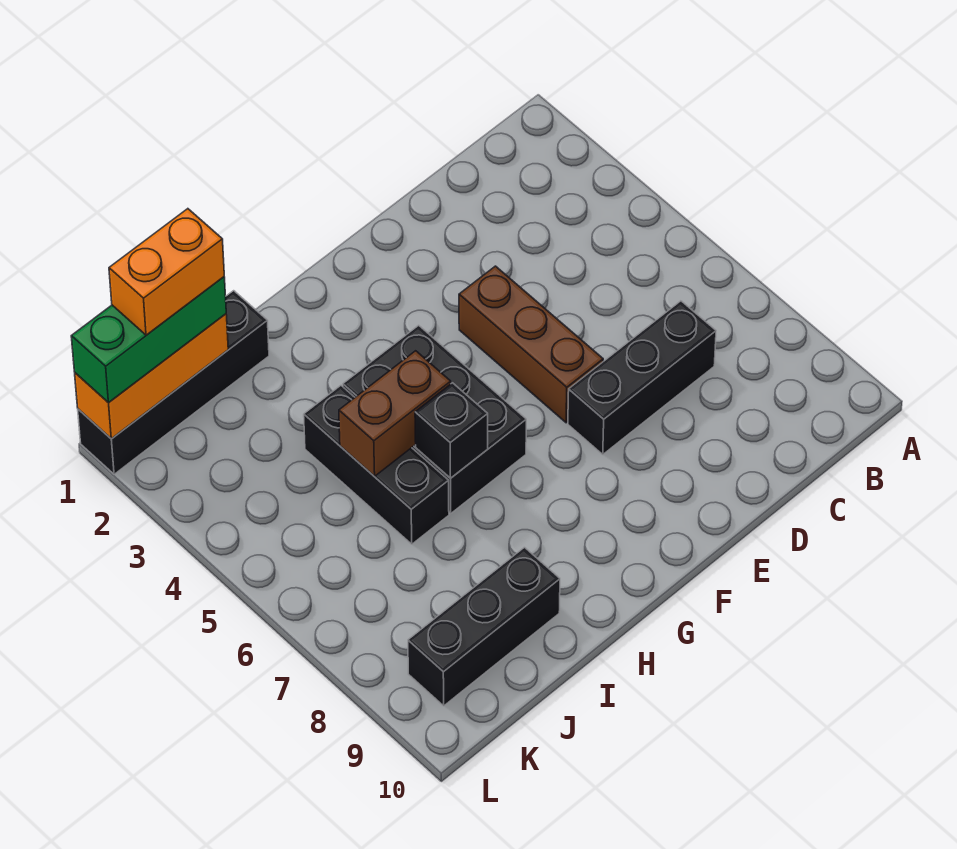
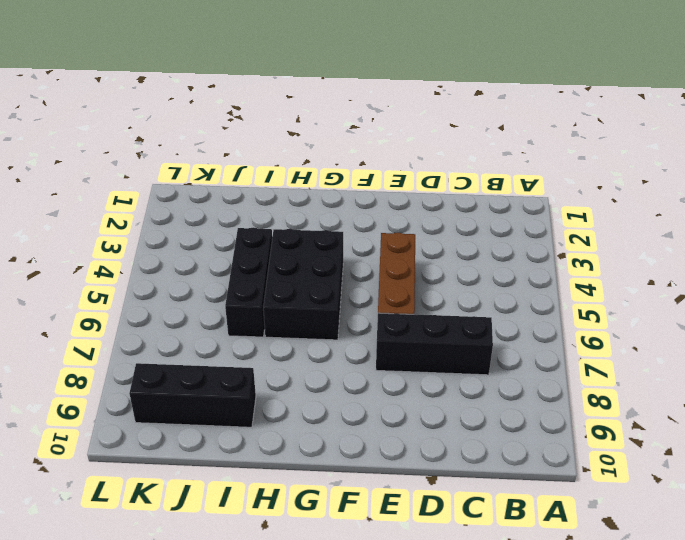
none -> black 1x4 brick [78,291,269,474]
none -> brown 1x2 brick [339,351,451,476]

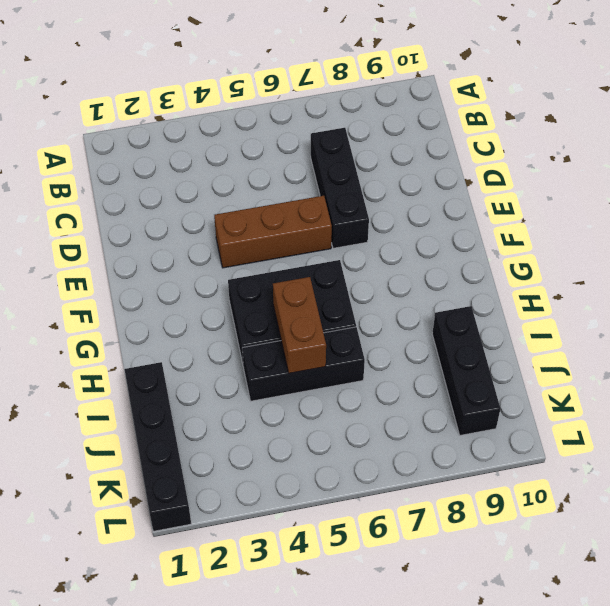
none -> black 1x1 brick [415,383,488,478]
none -> orange 1x3 brick [75,314,228,439]

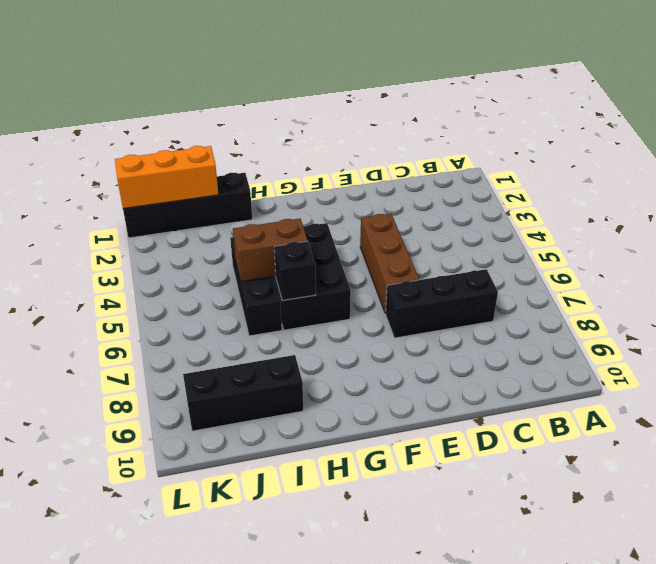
none -> green 1x3 brick [71,277,226,403]
none -> orange 1x2 brick [109,209,224,335]

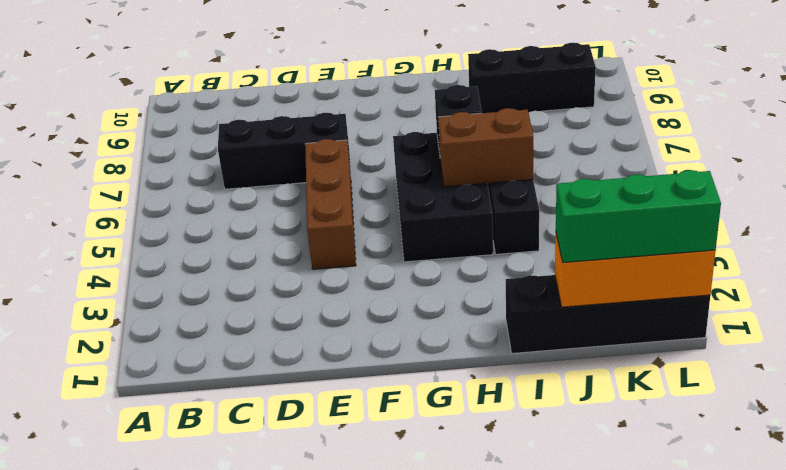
none -> orange 1x2 brick [109,209,224,335]

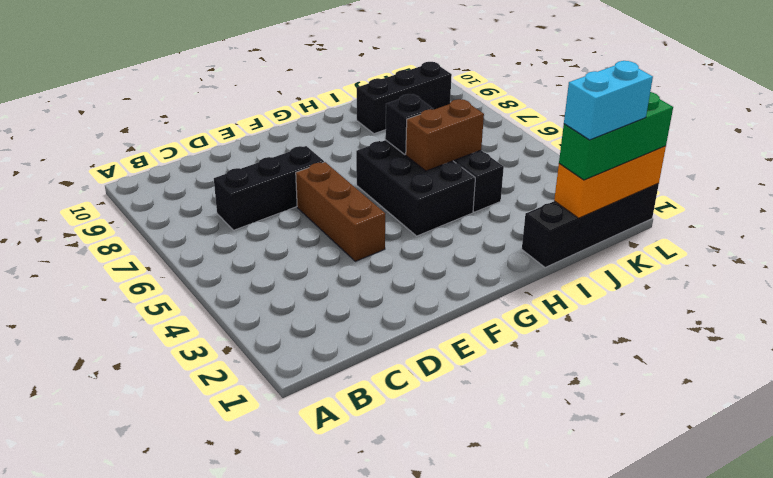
cyan 1x2 brick [564,61,653,140] -> orange 1x2 brick [109,209,224,335]

